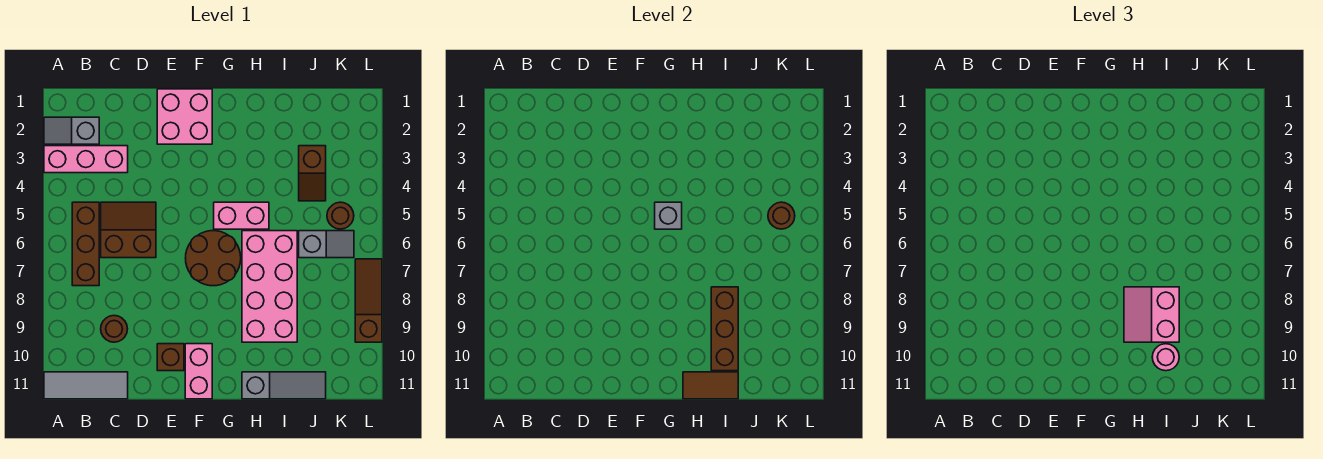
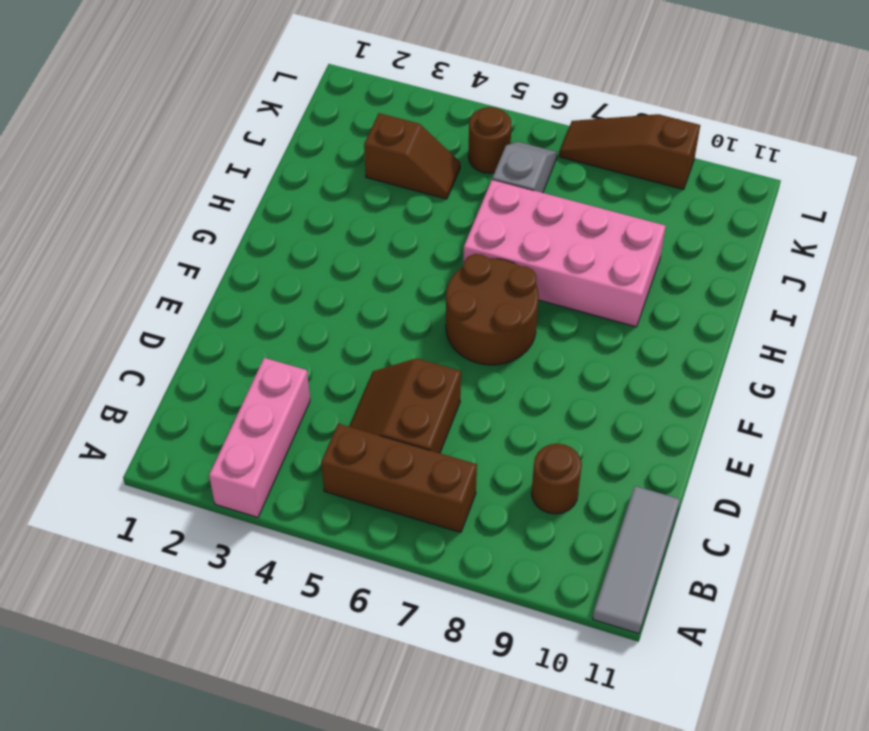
none -> grey 1x2 slope [44,117,99,144]
none -> pink 2x2 brick [157,89,212,144]
none -> brown 1x1 brick [157,344,184,371]

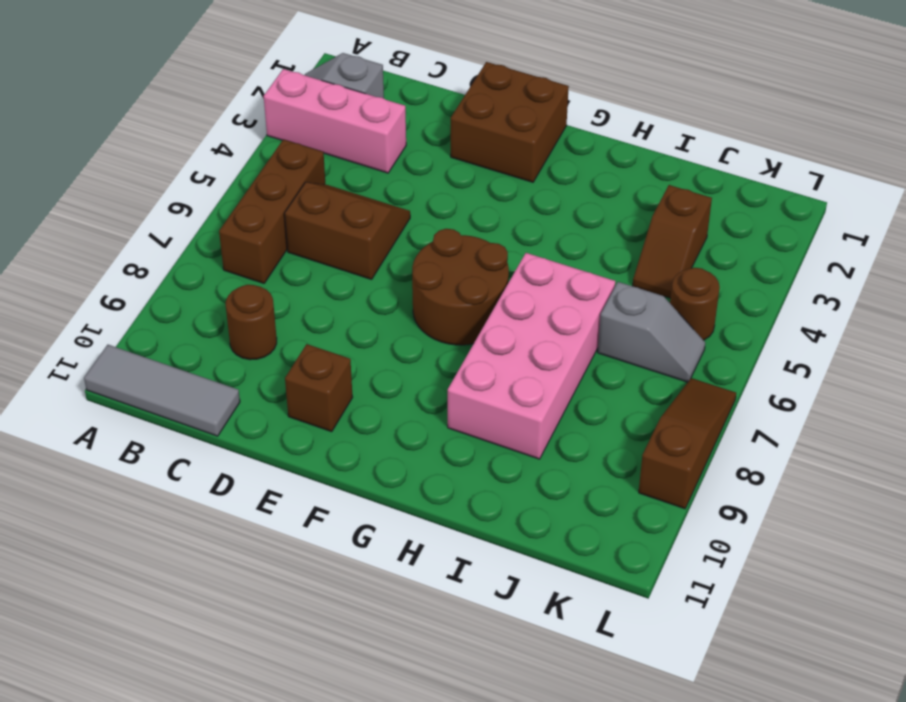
brown 2x2 brick [451,62,569,182] -> pink 2x2 brick [157,89,212,144]
none -> pink 1x2 brick [185,344,212,399]
none -> pink 1x2 brick [214,202,269,229]
none -> grey 1x3 slope [242,372,326,399]

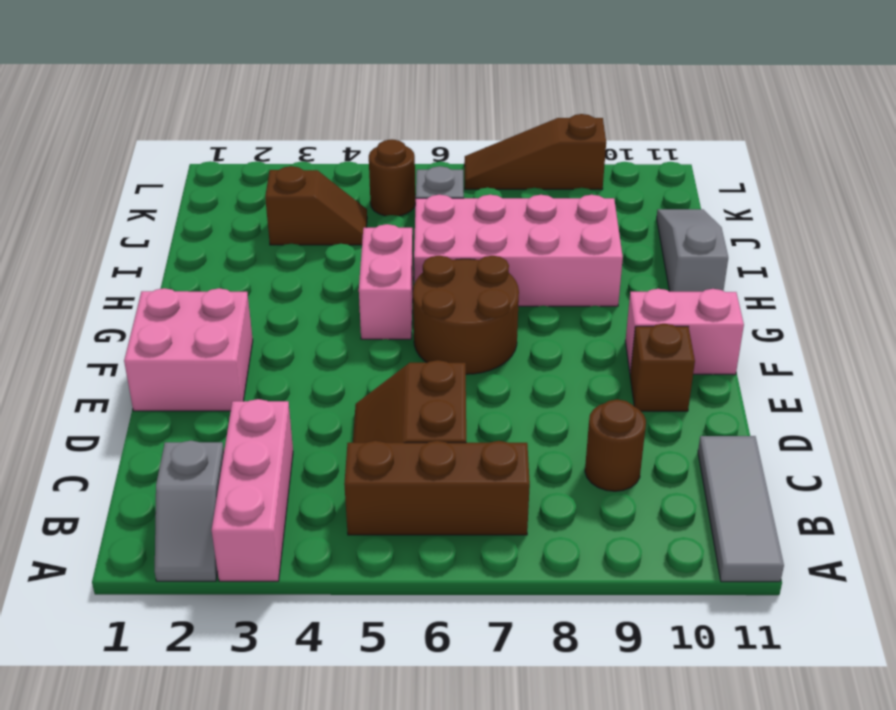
none -> grey 1x1 brick [655,202,682,229]
none -> brown 1x2 tile [683,372,738,399]
none -> brown 1x3 brick [711,287,738,371]

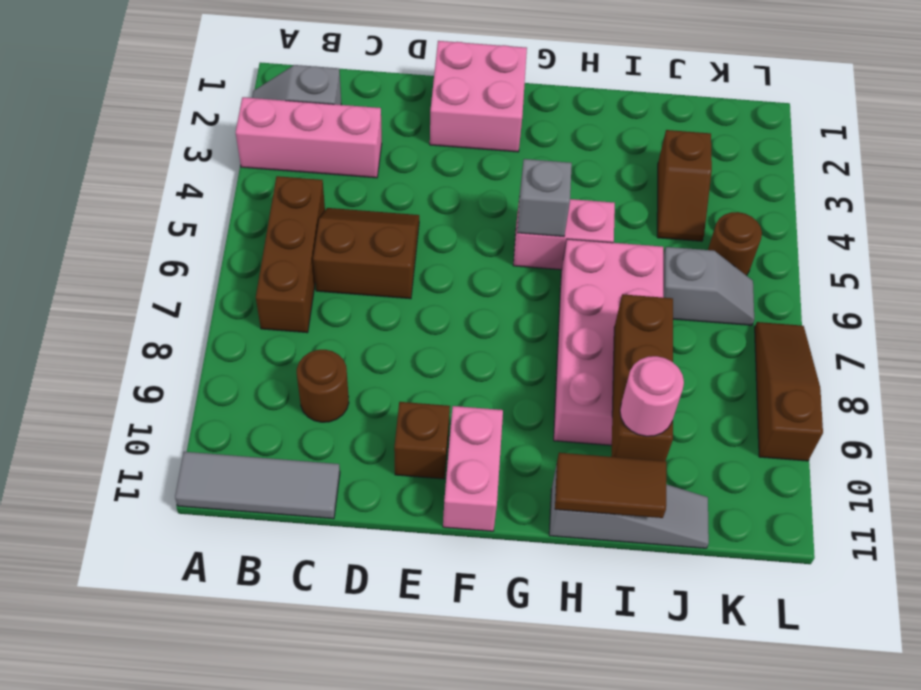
none -> brown 2x2 round brick [186,231,241,286]
none -> brown 1x1 round brick [768,202,795,229]
none -> pink 2x2 slope [1124,287,1179,342]

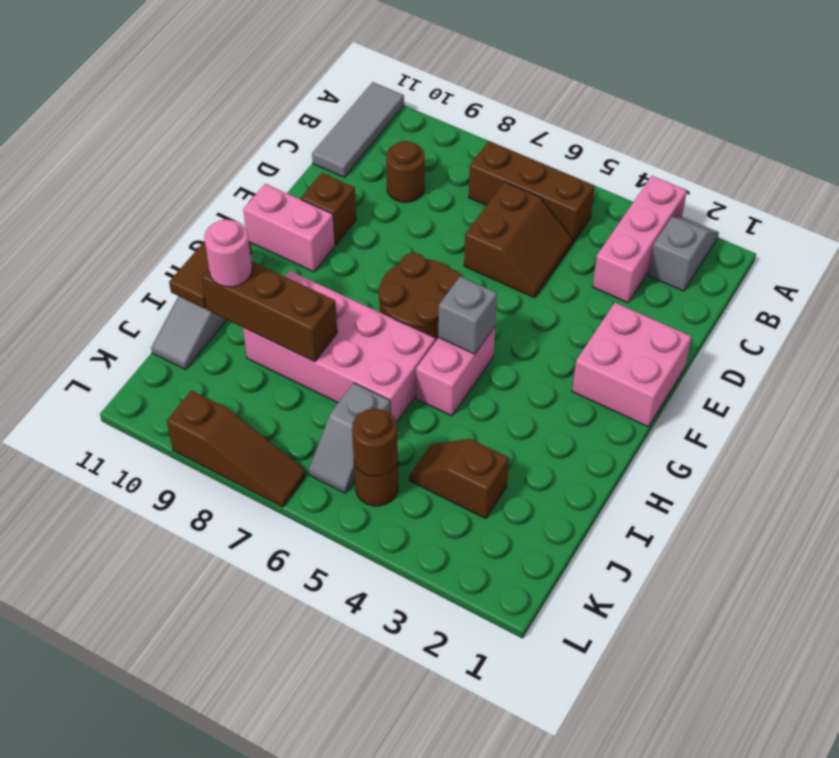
none -> pink 2x2 slope [1124,287,1179,342]

